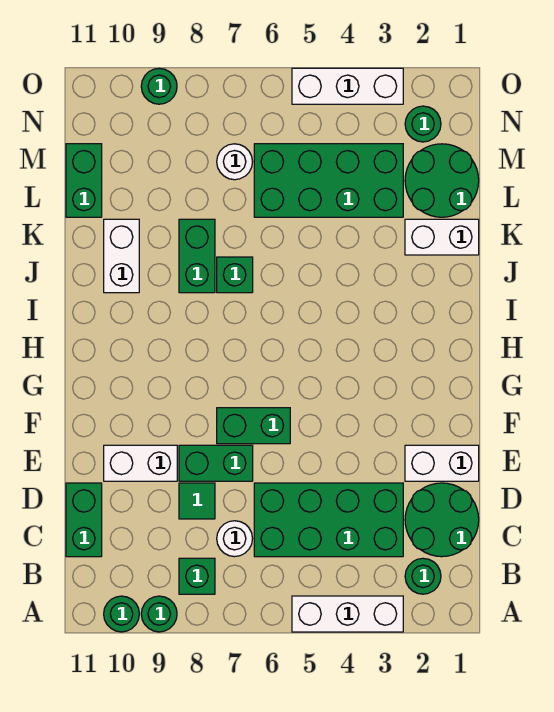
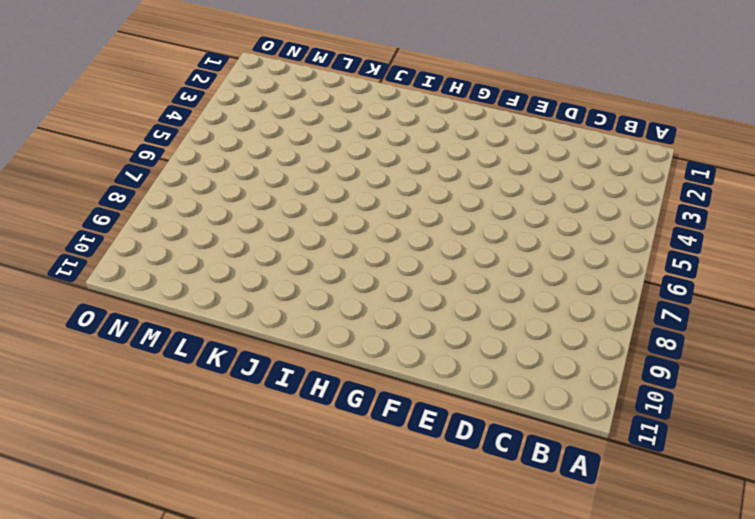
none -> white 1x3 brick [292,596,403,632]
none -> green 1x1 round brick [141,596,177,632]
none -> green 1x1 round brick [104,596,139,632]

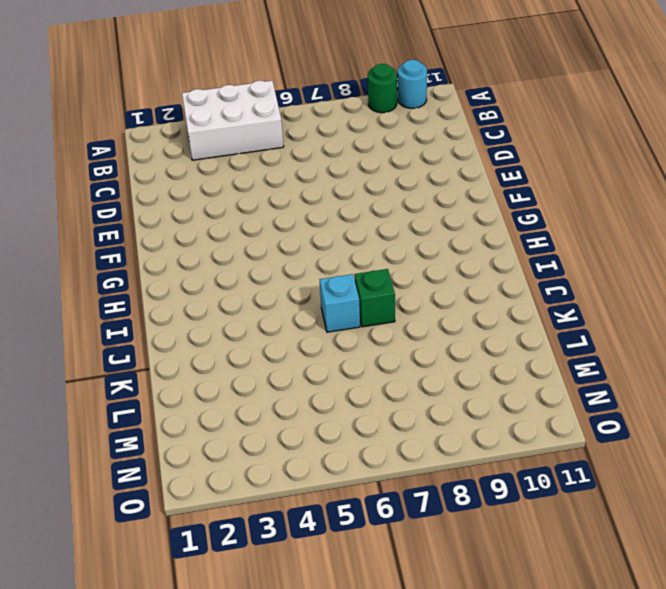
white 2x3 brick [182,81,284,160] -> white 1x3 brick [292,596,403,632]
cyan 1x1 round brick [398,60,427,108] -> green 1x1 round brick [104,596,139,632]
cyan 1x1 brick [320,274,360,332] -> none
none -> green 1x1 round brick [405,558,441,594]
none -> green 1x1 brick [179,558,215,594]
none -> green 2x2 round brick [405,483,479,557]

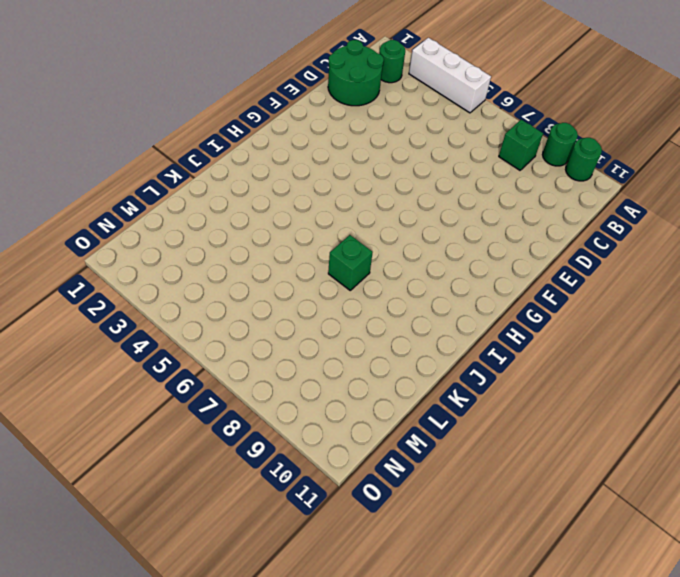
none -> green 2x4 brick [254,483,403,557]
none -> white 1x1 round brick [217,521,253,557]
none -> green 1x2 brick [66,483,102,557]

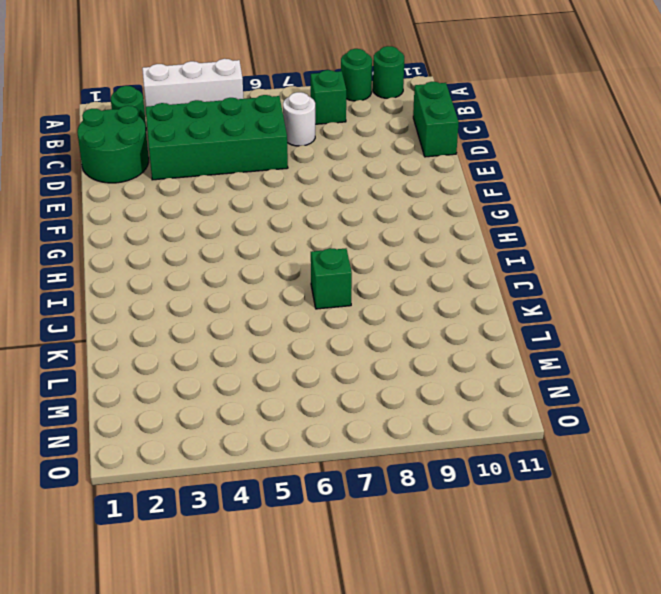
none -> green 1x1 tile [179,483,215,519]
none -> white 1x2 brick [405,445,479,481]
none -> green 1x2 brick [179,445,253,481]

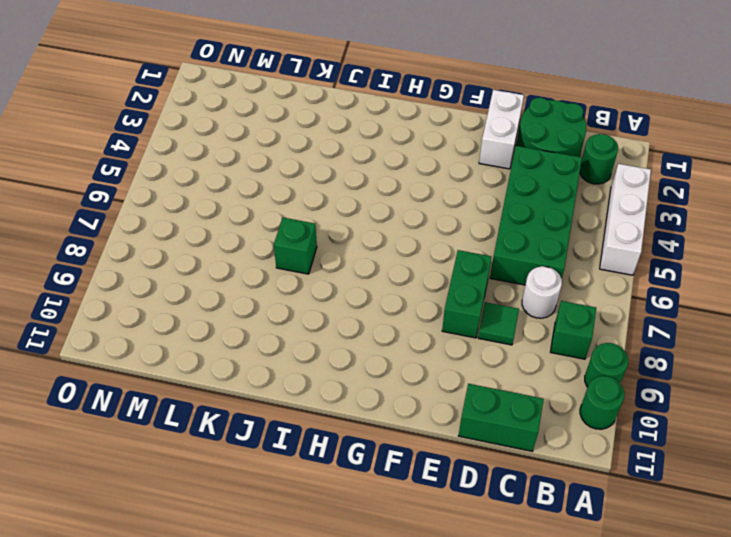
none -> white 1x2 brick [104,445,177,481]
none -> green 1x2 brick [217,408,290,444]
none -> green 1x2 brick [179,219,215,293]

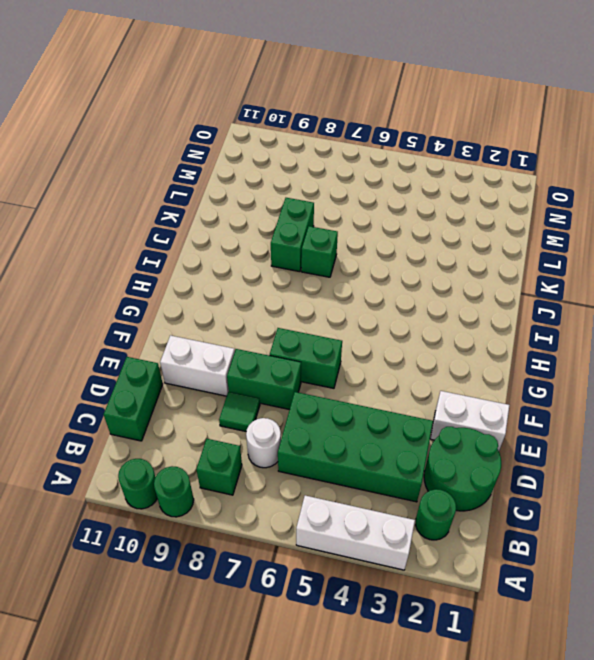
none -> white 1x2 brick [104,219,139,293]
none -> white 1x2 brick [405,219,479,255]
none -> green 2x2 round brick [405,144,479,217]

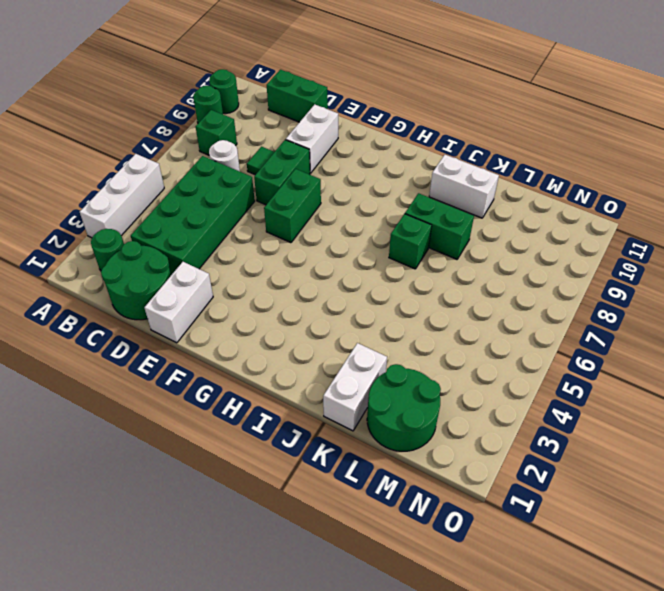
none -> green 2x4 brick [254,144,403,217]
none -> green 1x2 brick [66,144,102,217]
none -> white 1x1 round brick [217,144,253,180]

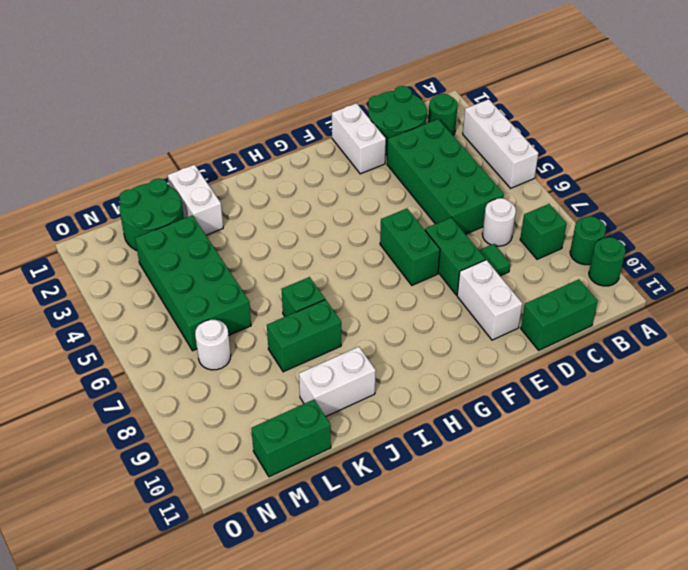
none -> green 1x1 round brick [405,106,441,142]
none -> white 1x3 brick [292,68,403,104]
none -> green 1x1 round brick [141,68,177,104]

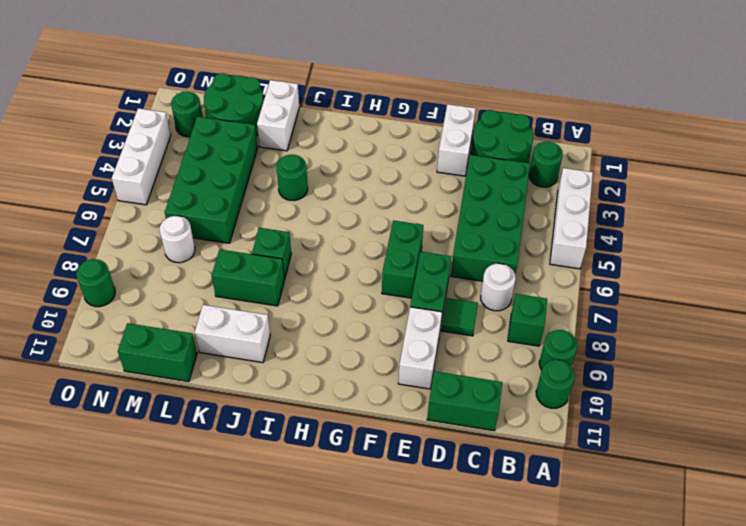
green 1x1 round brick [277,155,308,201] -> none

